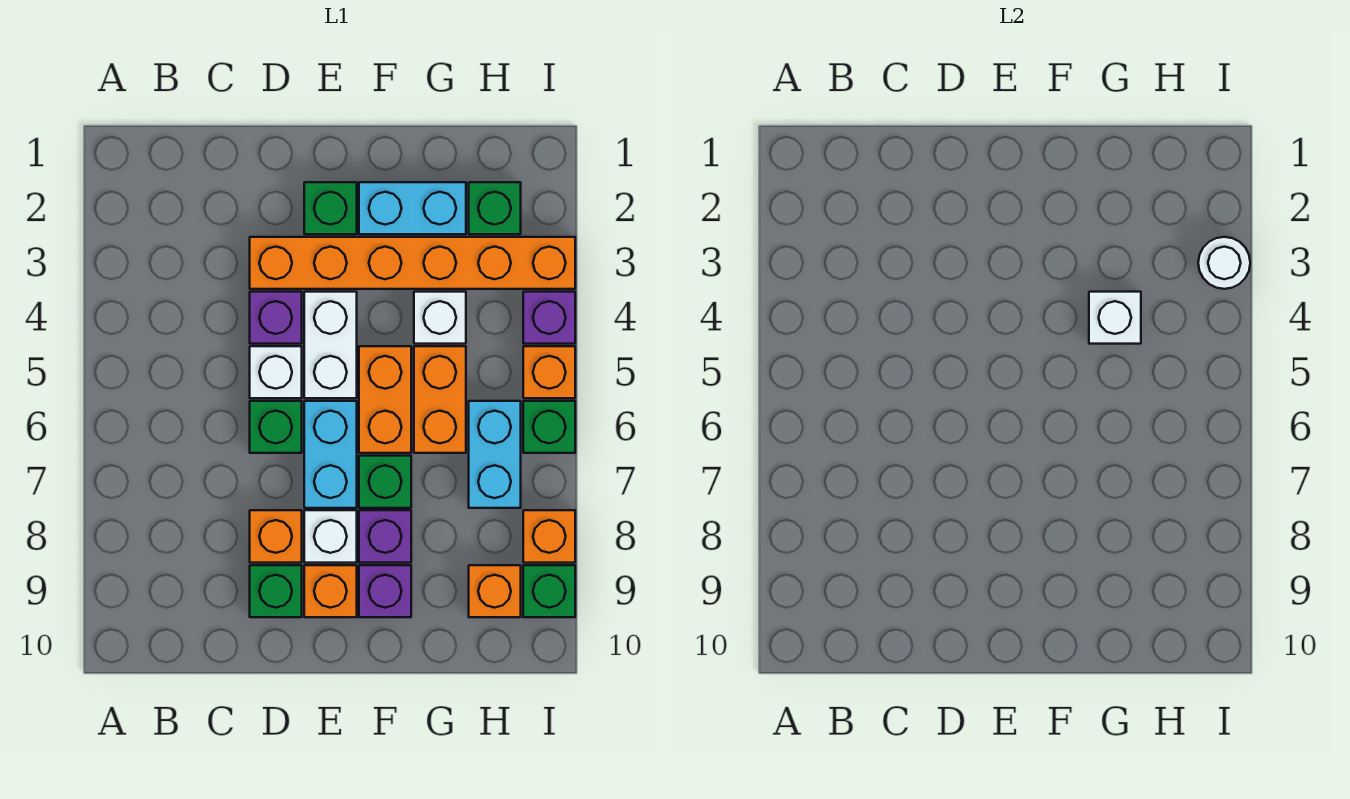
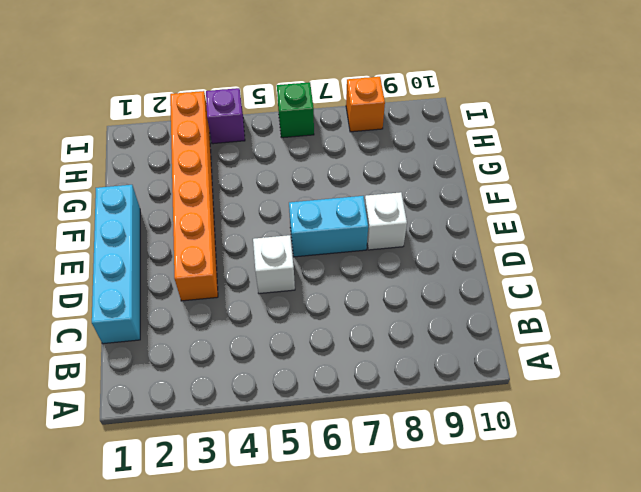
cyan 1x4 brick [92,185,140,344] -> none
none -> purple 1x1 brick [250,292,302,344]
none -> green 1x1 brick [250,401,302,453]
none -> orange 1x1 brick [250,510,302,563]

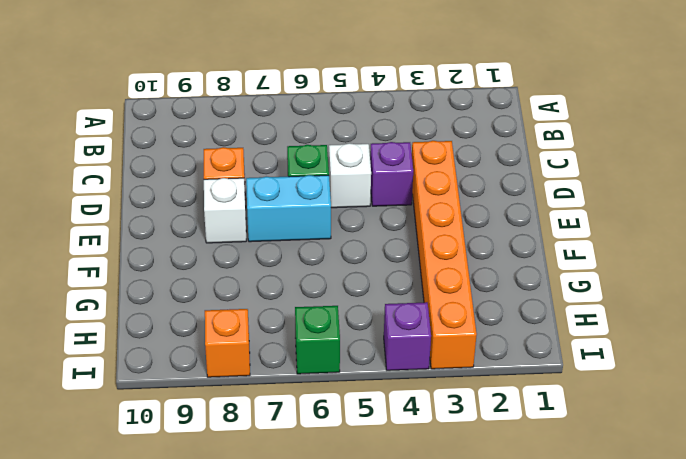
none -> green 1x1 brick [250,565,302,617]
none -> green 1x1 brick [304,182,357,234]
none -> white 1x2 brick [304,292,357,398]

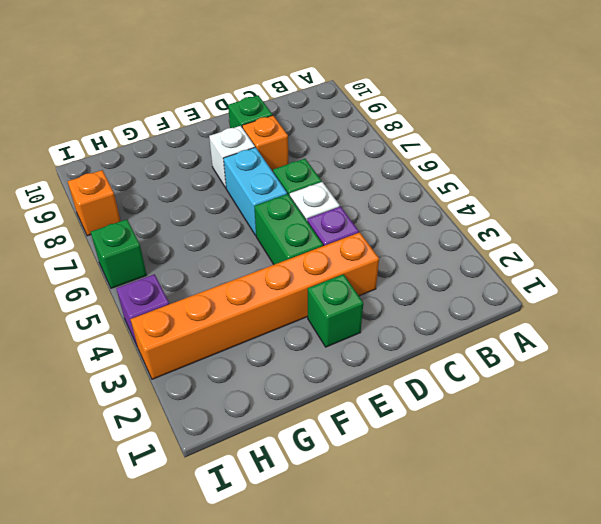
green 1x2 brick [254,194,323,265] -> white 1x2 brick [304,292,357,398]
none -> orange 1x1 brick [304,565,357,617]
none -> cyan 1x2 brick [359,182,466,234]
none -> orange 1x2 brick [359,346,411,453]

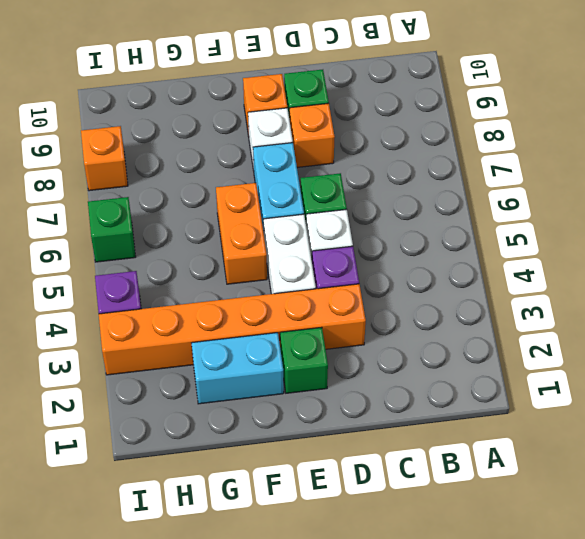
none -> green 1x1 brick [359,456,411,508]
none -> purple 1x1 brick [359,510,411,563]
none -> purple 1x1 brick [359,565,411,617]

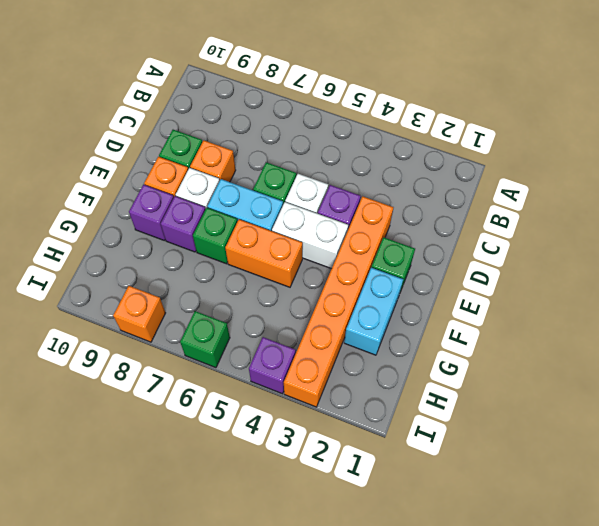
none -> white 1x1 brick [414,292,466,344]
none -> orange 1x2 brick [414,346,466,453]
none -> green 1x1 brick [469,182,521,234]

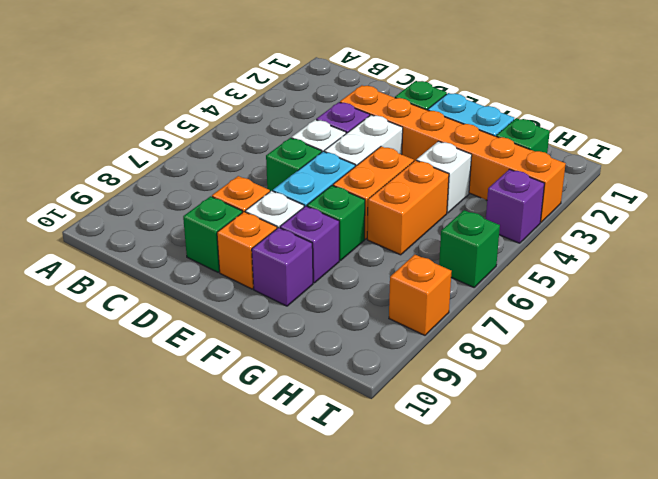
none -> cyan 1x2 brick [469,401,521,508]
none -> orange 1x1 brick [469,565,521,617]
none -> orange 1x1 brick [523,346,575,398]

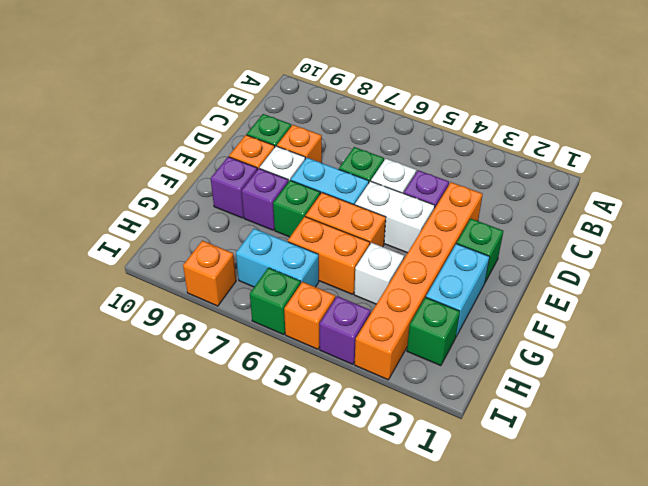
none -> orange 1x1 brick [469,565,521,617]
none -> green 1x1 brick [523,565,575,617]
none -> white 1x1 brick [1089,292,1141,344]

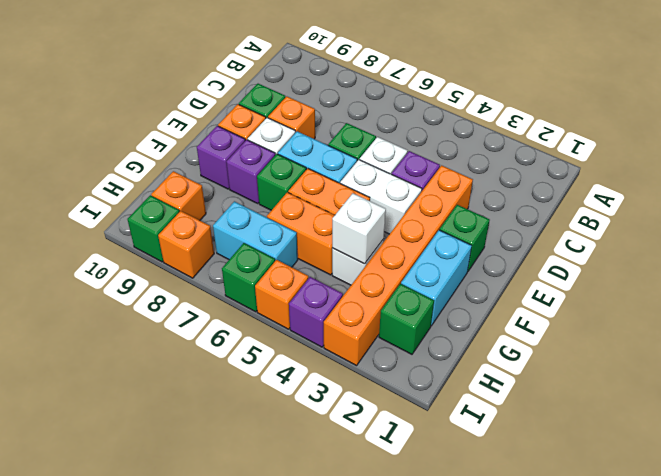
none -> white 1x1 round brick [1198,237,1250,289]

